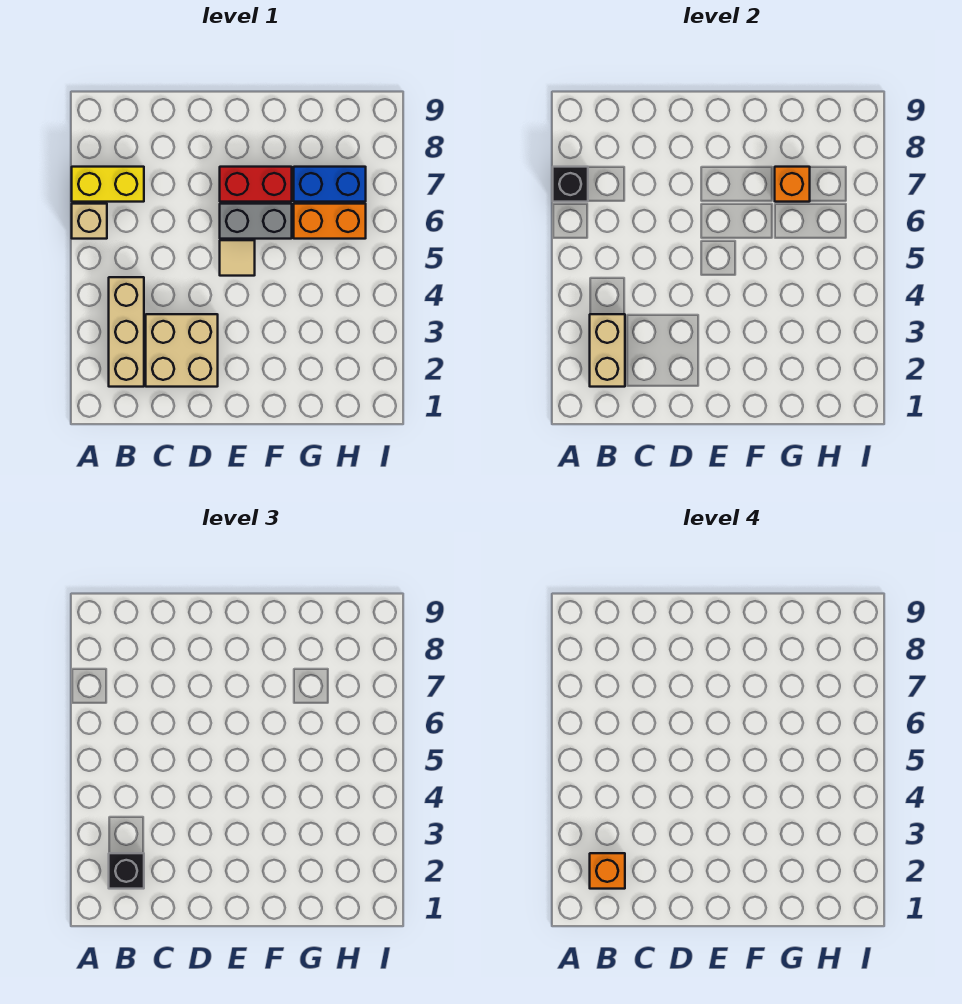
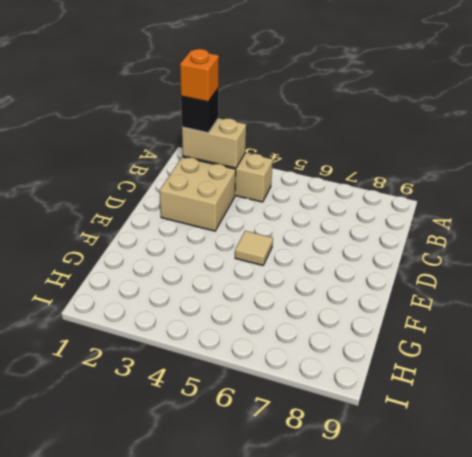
none -> tan 1x1 brick [72,204,107,239]
none -> yellow 1x2 brick [72,167,144,202]
none -> grey 1x2 brick [220,204,292,239]

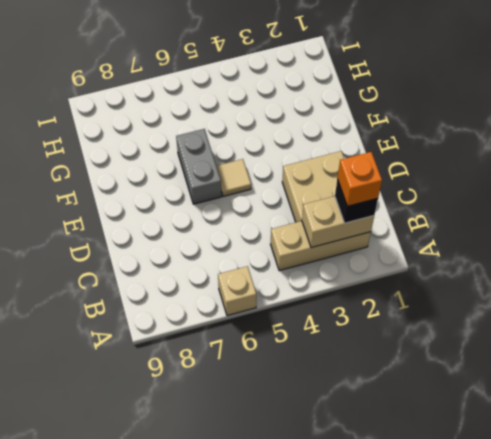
none -> yellow 1x2 brick [72,167,144,202]
none -> red 1x2 brick [220,167,292,202]
none -> orange 1x2 brick [294,204,366,239]

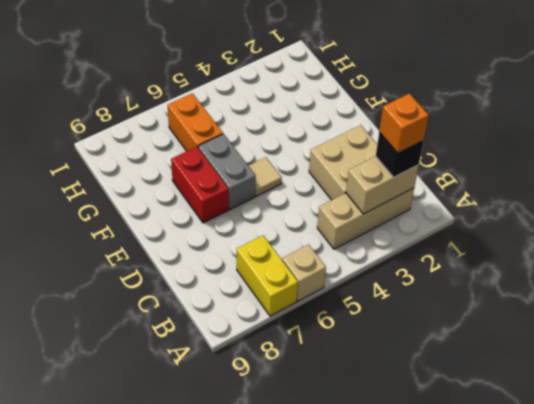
none -> blue 1x2 brick [294,167,366,202]
none -> black 1x1 brick [553,167,588,202]
none -> orange 1x1 brick [775,167,810,202]

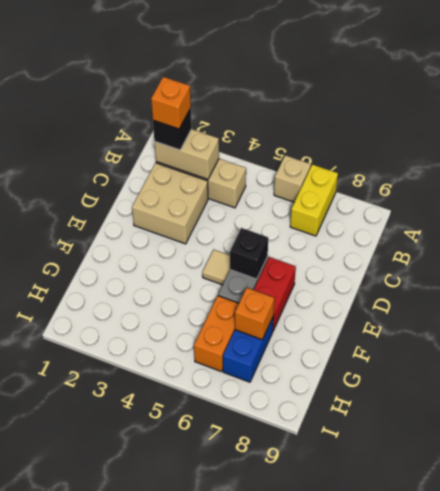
black 1x1 brick [230,228,268,279] -> black 1x1 brick moved to [553,167,588,202]

